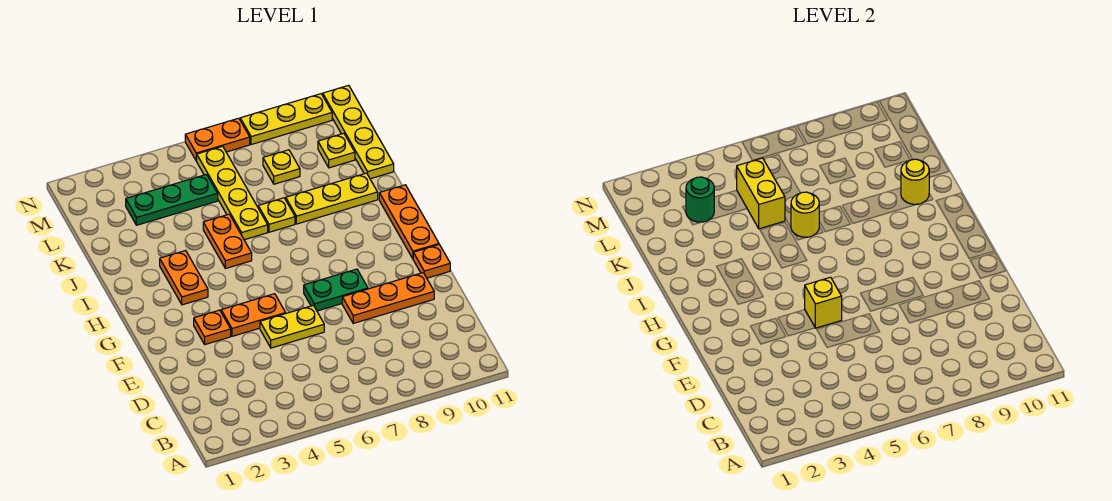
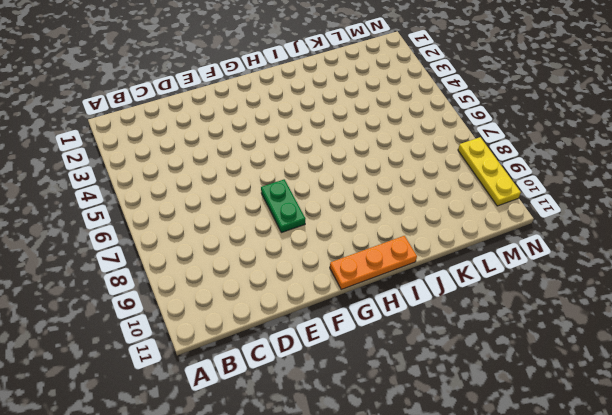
none -> yellow 1x2 plate [260,305,324,348]
none -> orange 1x3 plate [342,273,434,323]
none -> orange 1x1 plate [194,310,231,344]

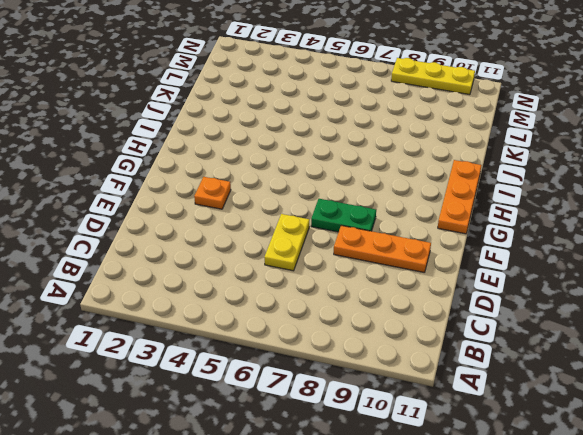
yellow 1x2 plate [264,214,309,271] -> yellow 1x2 plate turned to [260,305,324,348]
none -> orange 1x2 plate [221,294,286,336]
none -> orange 1x1 plate [413,245,450,278]
none -> orange 1x2 plate [160,251,208,305]

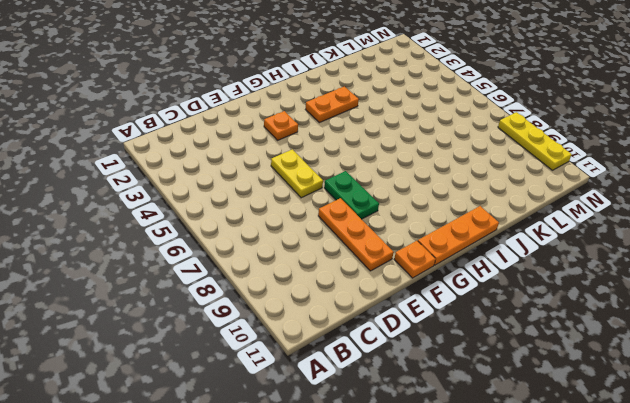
none -> orange 1x2 plate [221,294,286,336]
none -> orange 1x2 plate [203,214,252,269]
none -> yellow 1x4 plate [197,146,268,240]

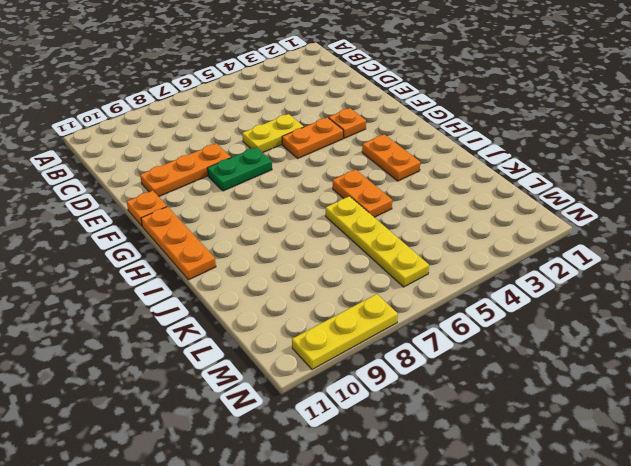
none -> yellow 1x1 plate [258,198,295,232]
none -> yellow 1x3 plate [286,173,378,224]
none -> yellow 1x4 plate [323,85,394,179]

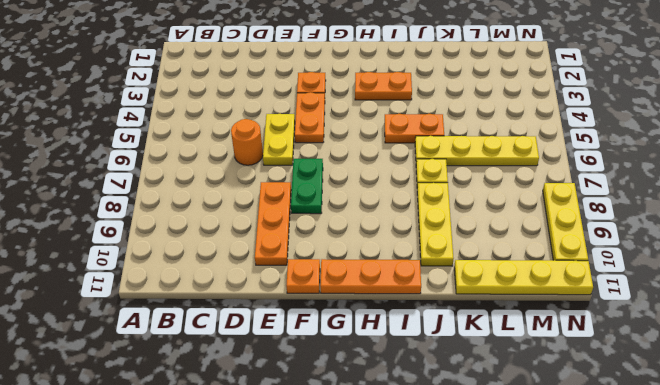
orange 1x1 round brick [231,119,263,165] -> none
none -> green 1x3 plate [126,174,218,225]
none -> yellow 1x1 plate [263,150,300,184]
none -> yellow 1x1 plate [318,133,355,168]

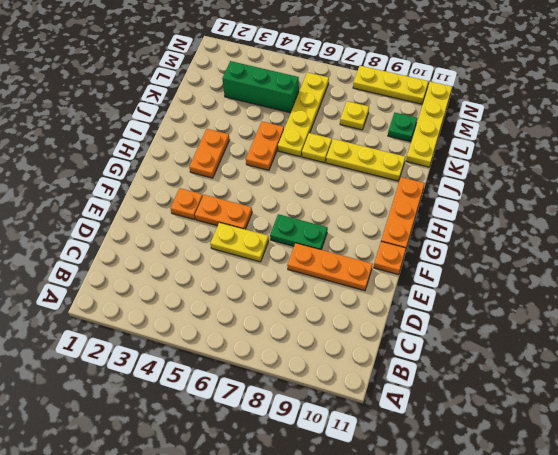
green 1x3 brick [222,61,299,113] -> green 1x3 plate [126,174,218,225]
green 1x1 plate [388,113,417,142] -> yellow 1x1 plate [318,133,355,168]
none -> orange 1x2 plate [185,118,250,161]
none -> yellow 1x1 brick [805,277,842,328]
none -> yellow 1x1 round brick [791,192,819,237]

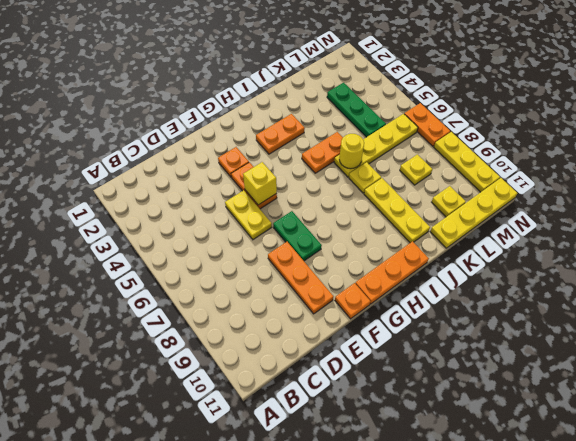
none -> yellow 1x1 round brick [901,159,929,204]
none -> yellow 1x2 brick [737,158,785,229]
none -> green 1x1 round brick [686,177,714,222]

